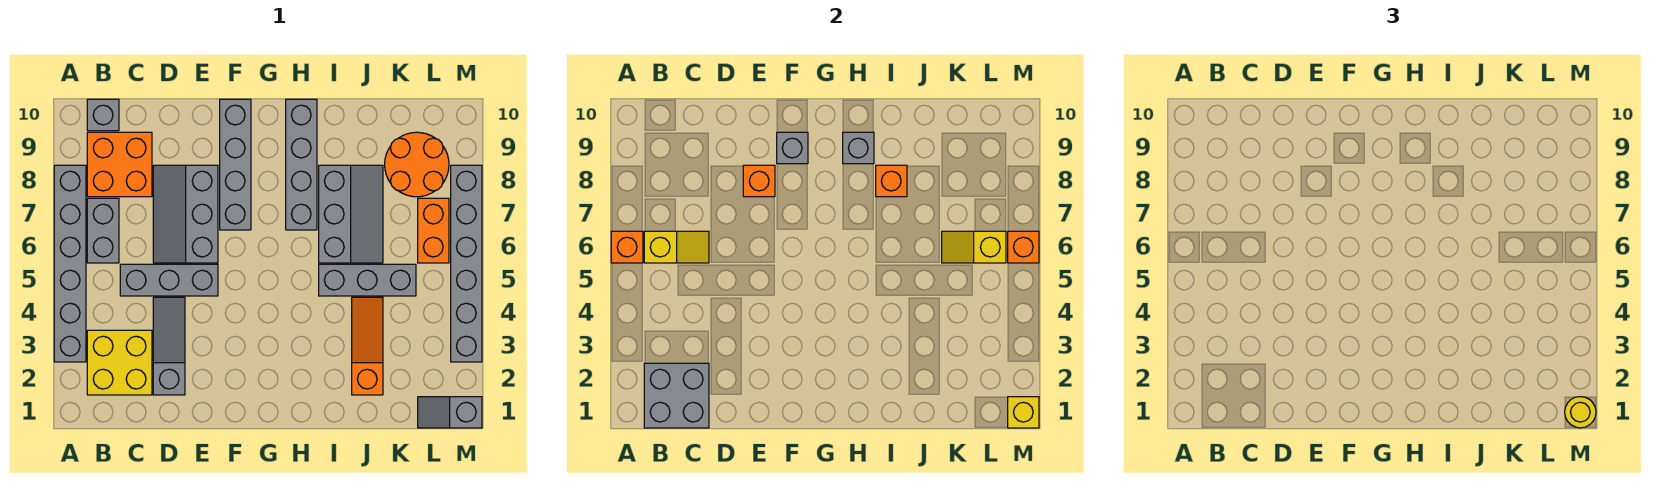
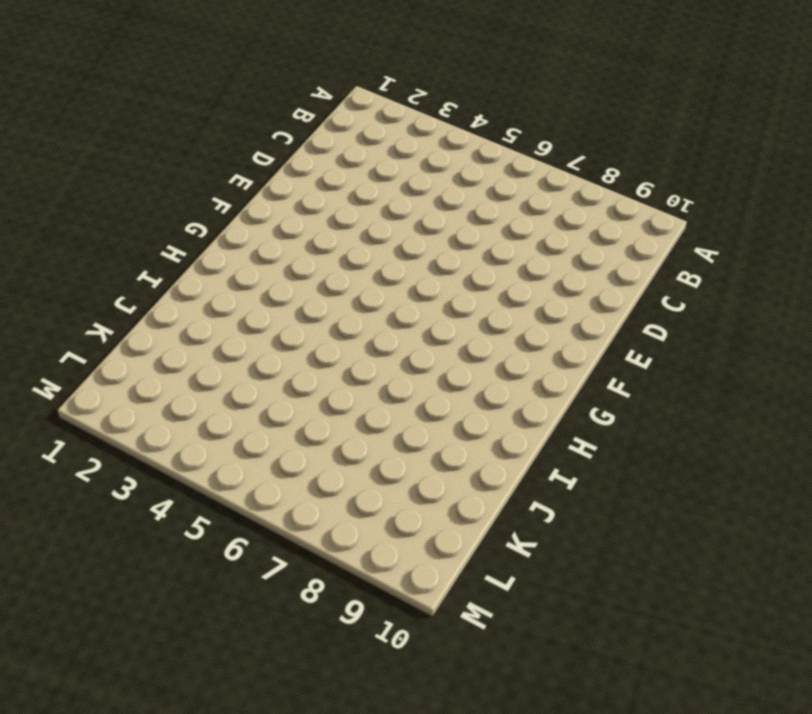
none -> grey 1x6 brick [54,165,86,362]
none -> yellow 2x2 brick [87,330,152,395]
none -> grey 1x2 brick [87,198,119,263]

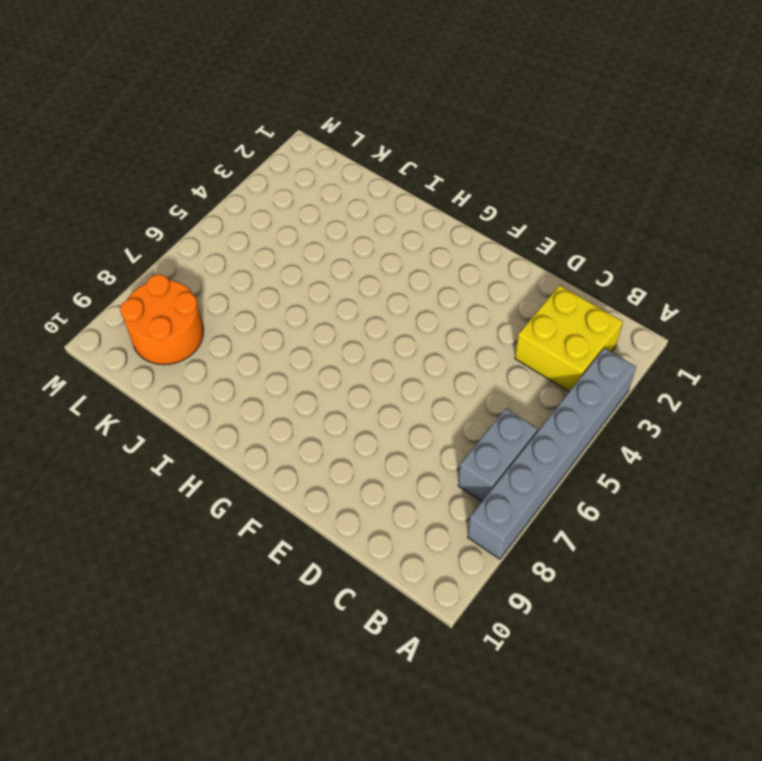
none -> orange 2x2 brick [87,132,152,197]
none -> grey 1x1 brick [87,99,119,131]
none -> grey 1x3 brick [120,264,218,296]

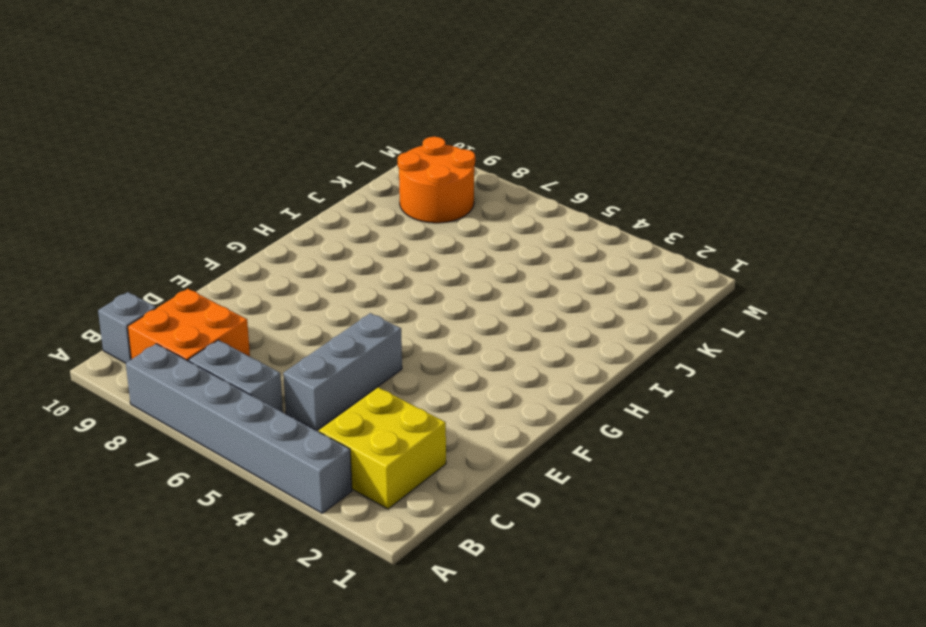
none -> grey 1x3 slope [153,297,185,395]
none -> grey 2x3 slope [153,165,218,263]
none -> grey 1x4 brick [220,99,251,230]

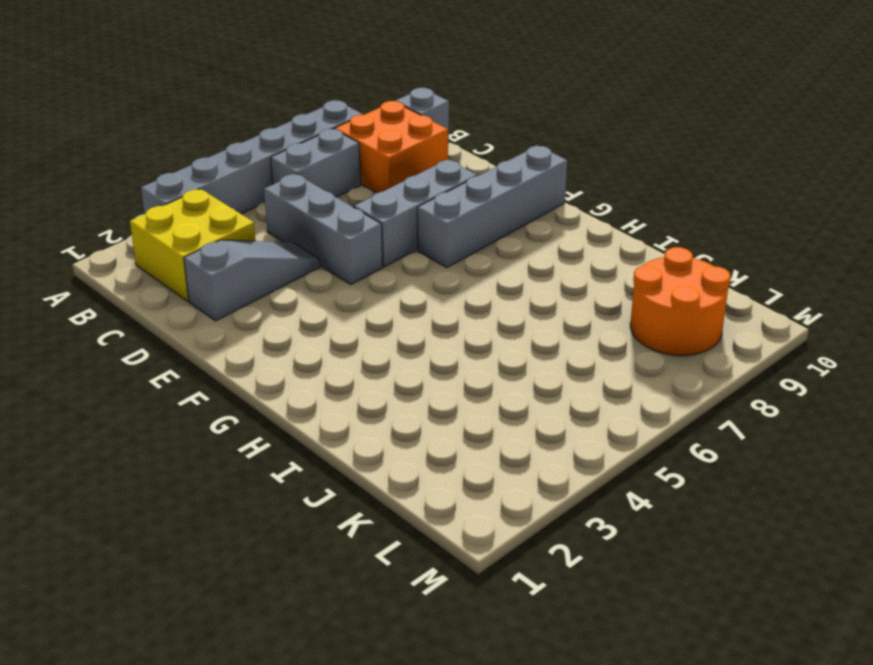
none -> grey 1x4 brick [286,99,317,230]
none -> grey 1x3 brick [319,264,416,296]
none -> grey 2x3 slope [319,165,383,263]

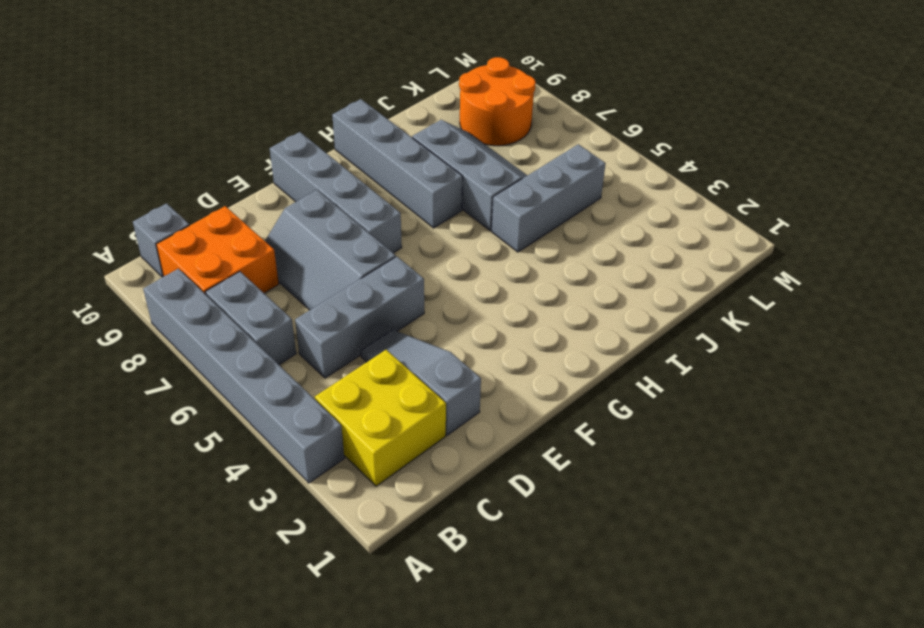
none -> orange 1x3 slope [352,297,383,395]
none -> grey 1x2 slope [418,397,482,428]
none -> orange 1x2 brick [418,198,449,263]

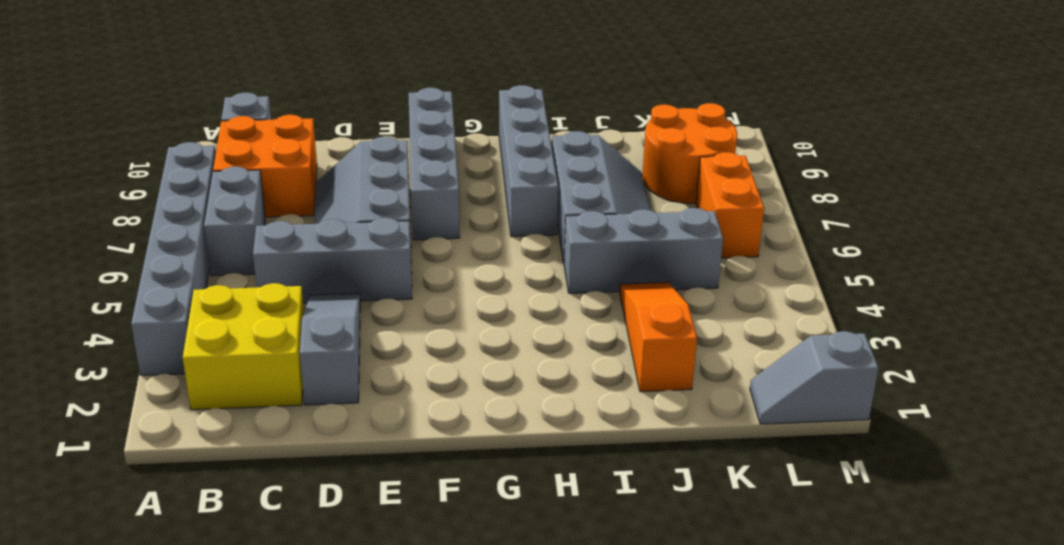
none -> grey 1x6 brick [451,165,482,362]
none -> orange 1x1 brick [611,231,643,263]
none -> grey 2x2 brick [644,363,709,428]

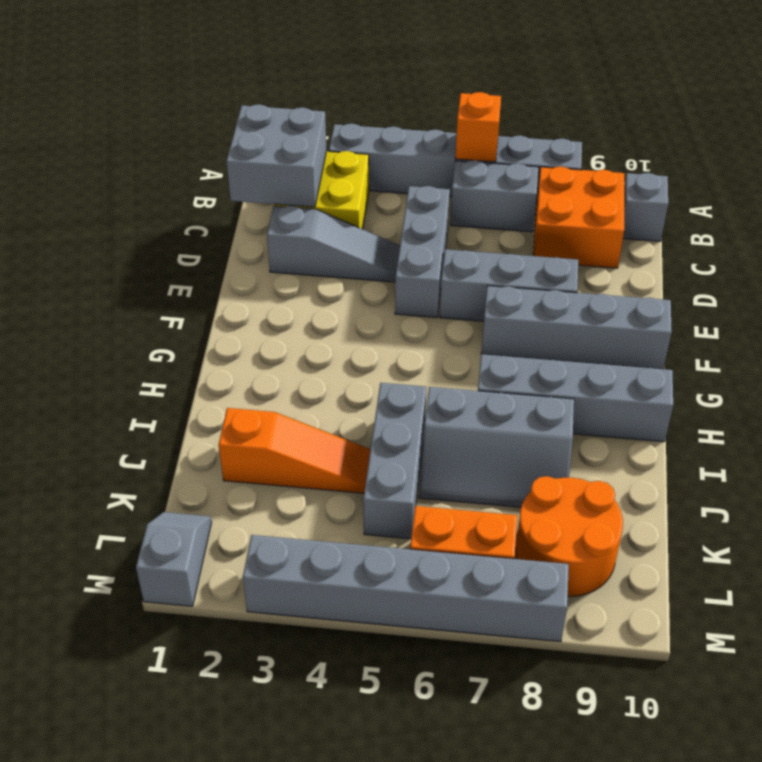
none -> yellow 1x2 slope [644,231,709,263]
none -> orange 1x1 brick [743,165,775,197]
none -> grey 1x1 brick [777,132,808,164]

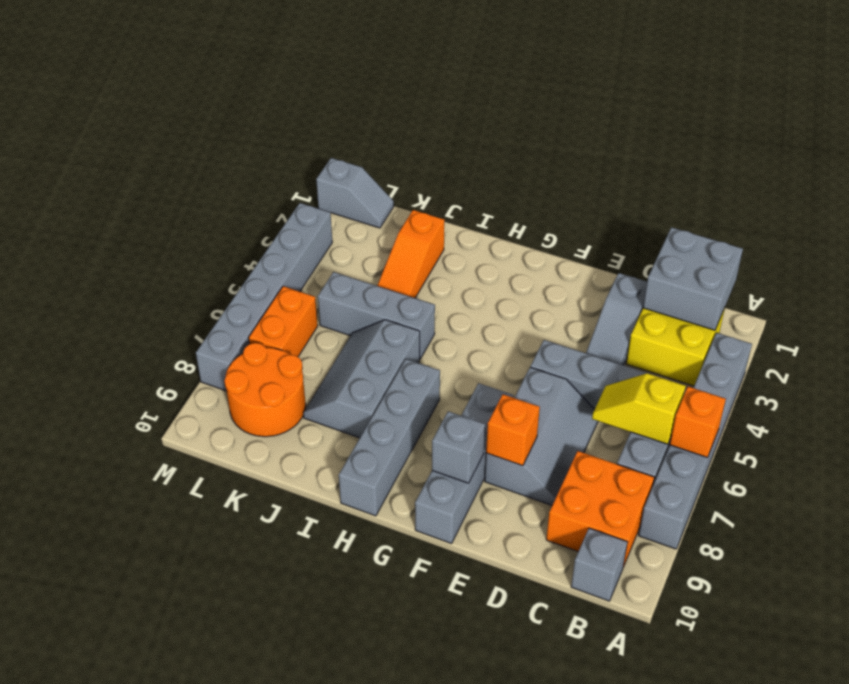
none -> grey 1x1 brick [843,132,874,164]
none -> orange 1x1 brick [876,165,907,197]
none -> yellow 1x2 slope [942,231,1006,263]

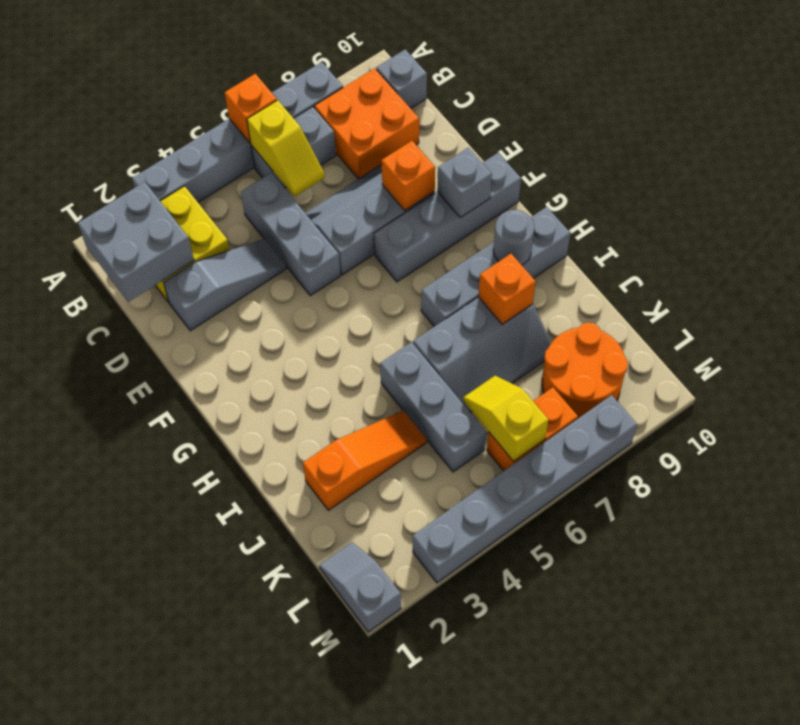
grey 1x1 round brick [493,210,534,265] -> grey 1x1 brick [843,132,874,164]
none -> yellow 1x1 brick [1008,397,1039,428]
none -> orange 1x1 brick [1008,231,1039,263]
none -> yellow 1x1 round brick [1565,397,1596,428]

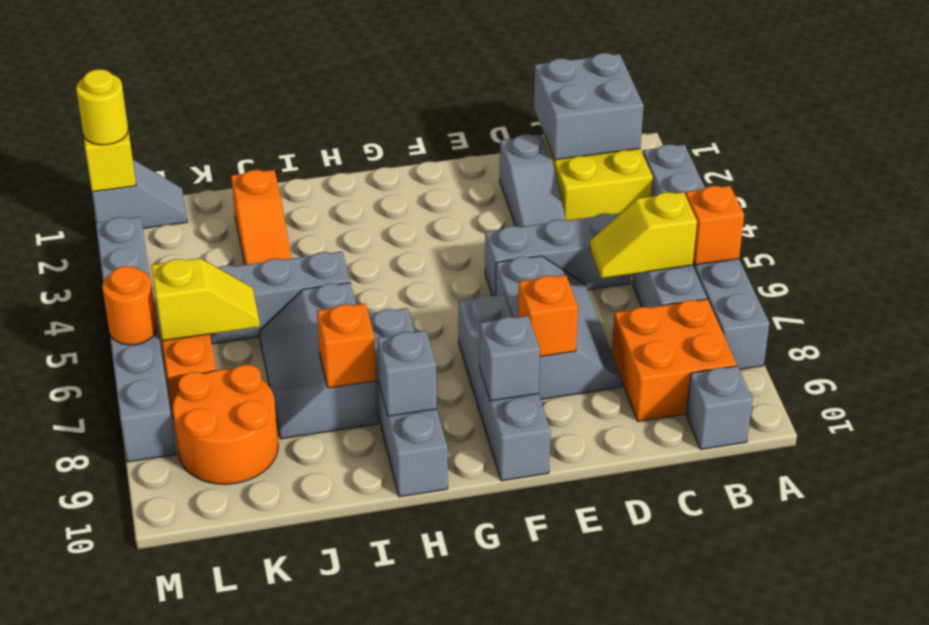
orange 1x1 round brick [102,266,157,345] -> orange 1x1 brick [1008,231,1039,263]

